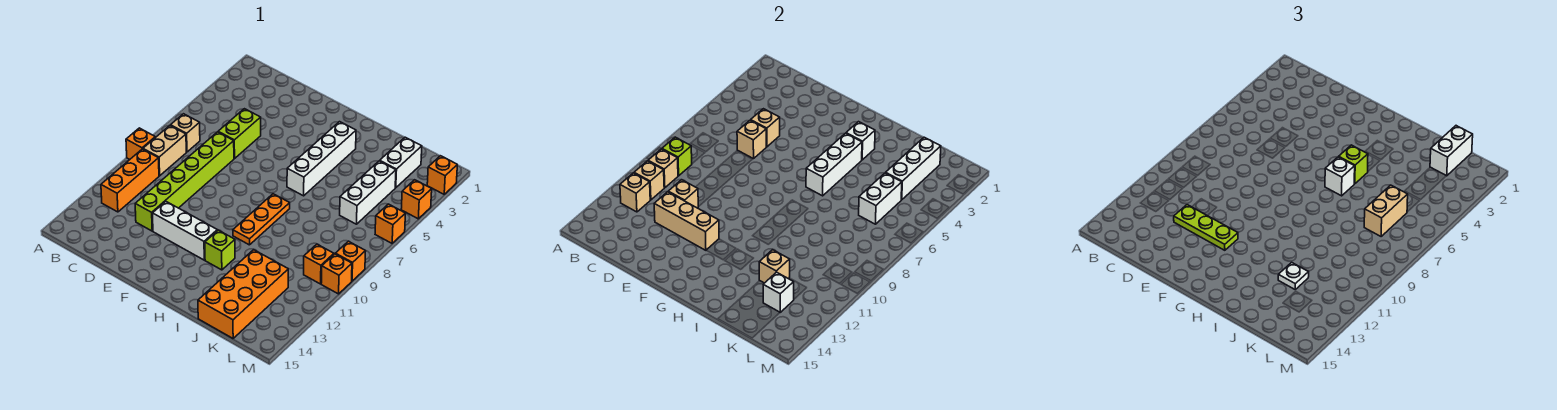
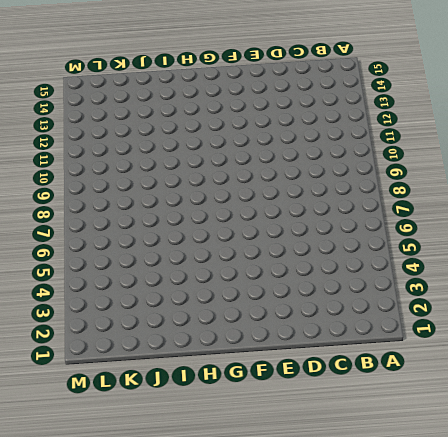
none -> orange 1x1 brick [126,128,155,159]
none -> tan 1x1 brick [171,114,200,152]
none -> tan 1x2 brick [143,126,186,176]
none -> orange 1x3 brick [101,149,159,212]

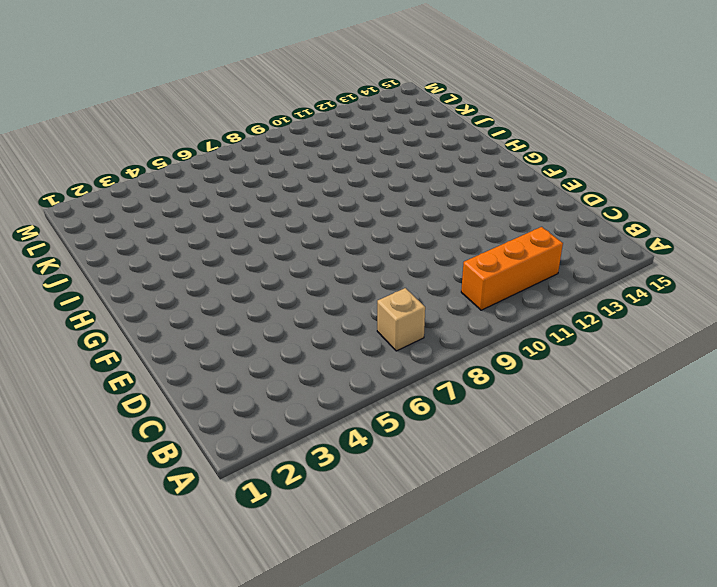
none -> orange 1x1 brick [126,128,155,159]
none -> tan 1x2 brick [143,126,186,176]
none -> lime 1x2 brick [218,109,261,159]
none -> lime 1x6 brick [135,132,234,231]

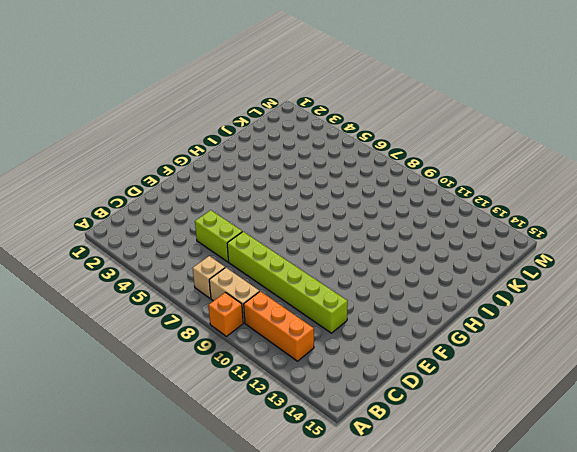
none -> white 1x3 brick [153,202,217,260]
none -> white 1x4 brick [287,122,356,196]
none -> orange 1x3 plate [233,194,290,245]
none -> lime 1x1 brick [205,230,235,270]

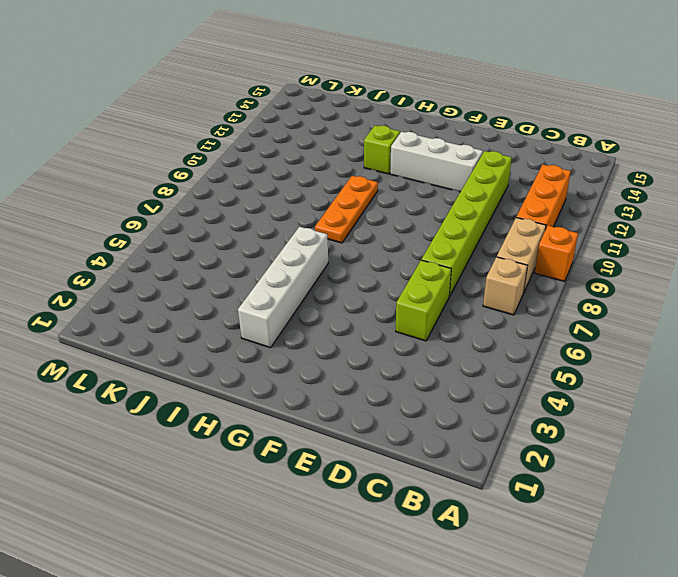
none -> orange 2x4 brick [198,250,288,338]
none -> white 1x2 brick [380,137,422,188]
none -> white 1x3 brick [340,161,396,224]
none -> orange 1x1 brick [304,244,334,284]

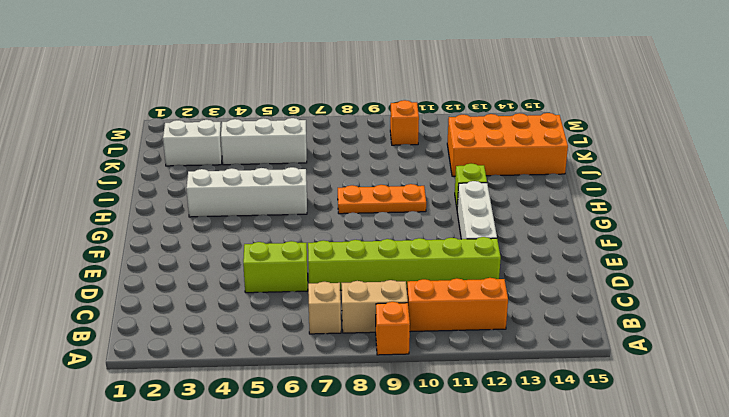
none -> orange 1x1 brick [427,156,457,194]
none -> orange 1x1 brick [401,180,432,219]
none -> orange 1x1 brick [375,204,405,243]
none -> orange 1x1 brick [335,241,366,281]

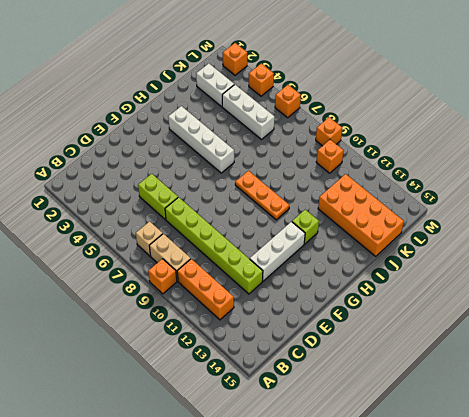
none -> orange 1x1 brick [321,254,352,294]
none -> lime 1x1 brick [662,137,692,176]
none -> tan 1x1 brick [648,149,678,188]
none -> tan 1x1 brick [634,161,664,200]

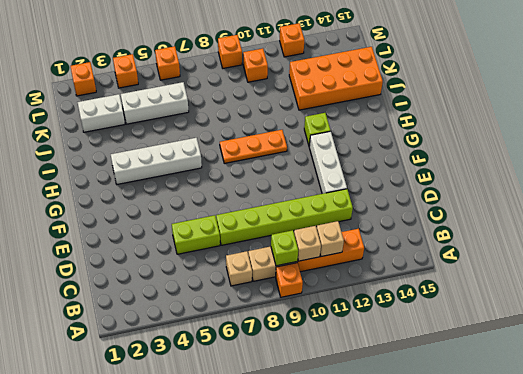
orange 1x1 brick [280,23,304,57] -> orange 1x1 brick moved to [321,254,352,294]
none -> tan 1x1 brick [620,173,650,212]
none -> tan 1x1 brick [751,109,780,147]
none -> tan 1x1 brick [737,120,766,159]
none -> tan 1x1 brick [668,180,698,208]

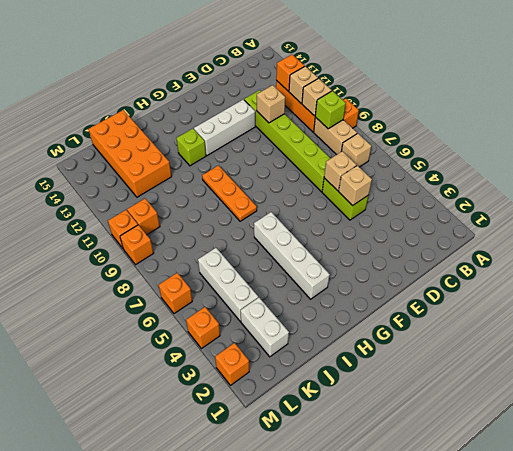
orange 1x1 brick [276,55,305,91] -> tan 1x1 brick [620,173,650,212]
none -> tan 1x3 brick [654,192,719,250]
none -> white 1x1 brick [846,122,875,160]
none -> white 1x3 brick [806,133,862,196]
none -> tan 1x1 brick [759,250,790,283]

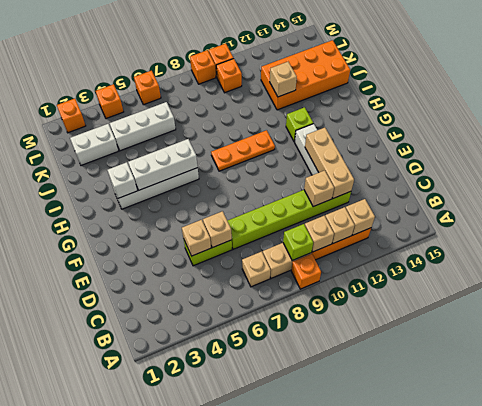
none -> white 1x3 brick [886,137,941,200]
none -> white 1x2 brick [859,173,902,224]
none -> white 1x1 brick [763,272,794,312]
none -> lime 1x3 plate [1174,205,1238,250]

